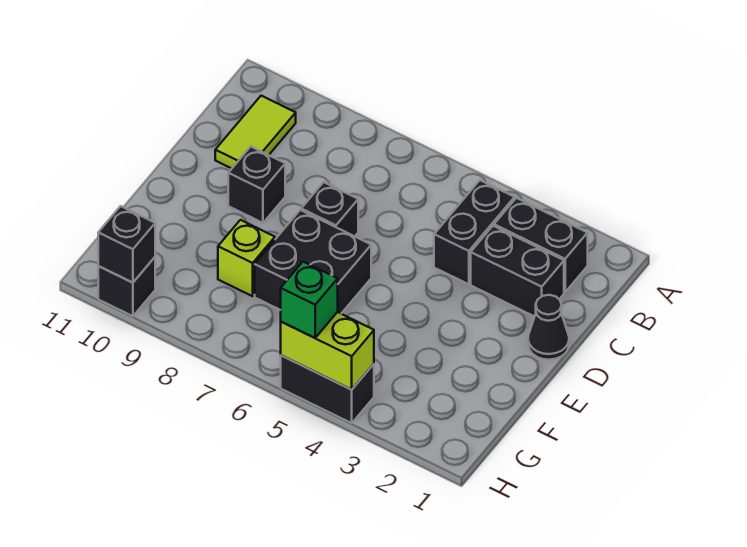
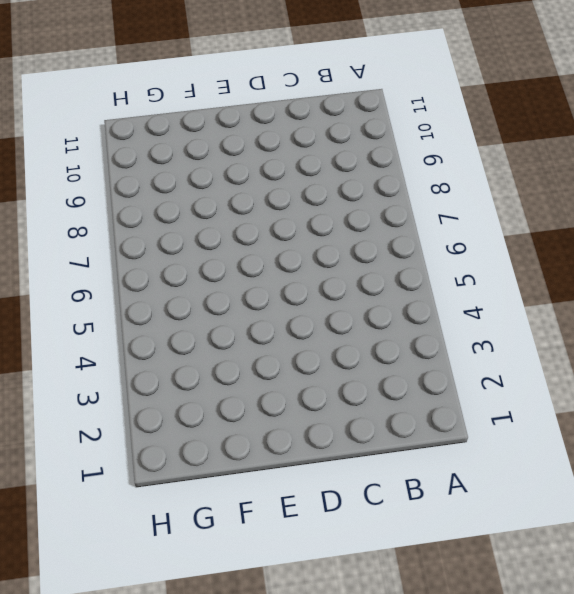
none -> black 1x2 brick [494,198,588,292]
none -> black 1x2 brick [434,180,515,284]
none -> lime 1x2 tile [215,96,296,168]

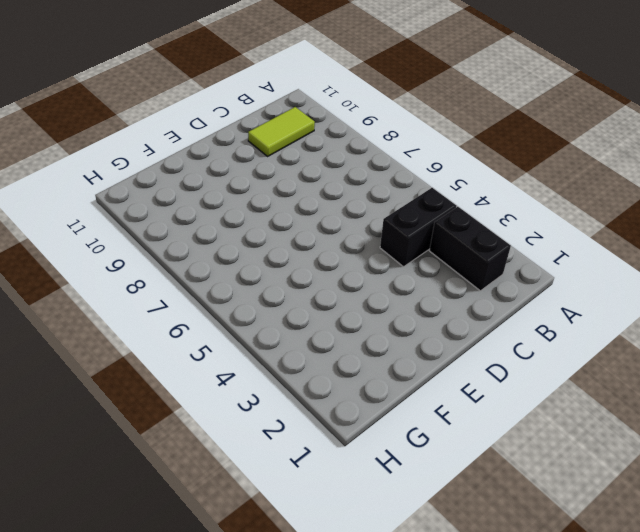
none -> black 1x2 brick [471,226,564,317]
none -> black 1x1 cone [528,295,569,360]
none -> black 1x1 brick [301,182,358,236]

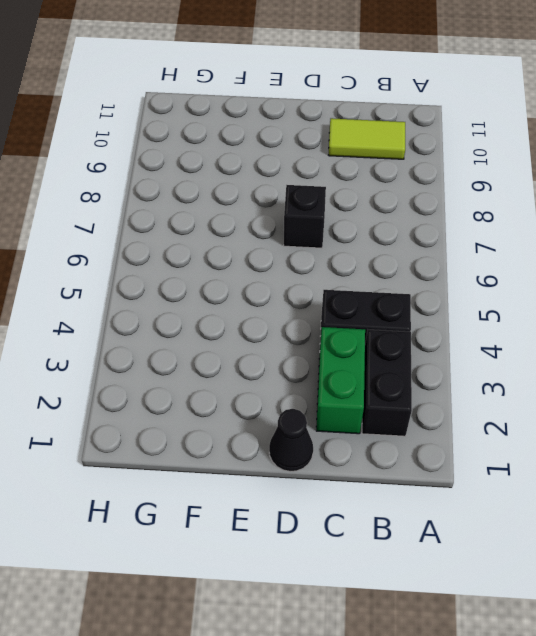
green 1x2 brick [316,327,365,434] -> black 1x2 brick [471,226,564,317]
none -> black 1x1 brick [228,147,285,223]
none -> black 2x2 brick [255,210,371,313]
none -> lime 1x1 brick [218,220,275,296]

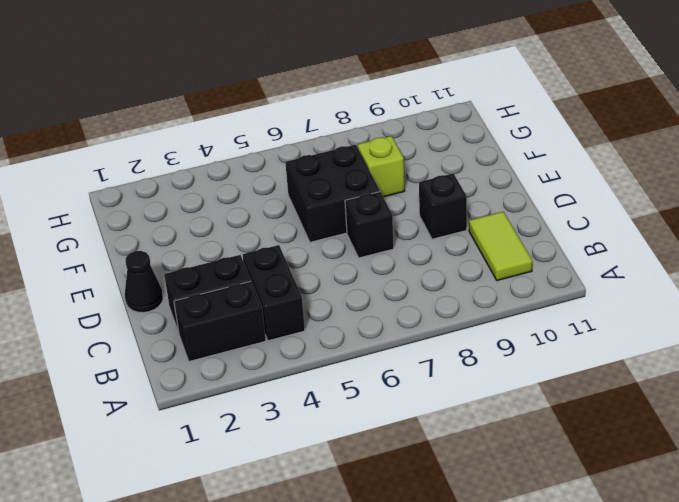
none -> black 1x2 brick [281,355,374,423]
none -> black 1x1 brick [98,257,155,316]
none -> lime 1x2 brick [281,312,374,390]

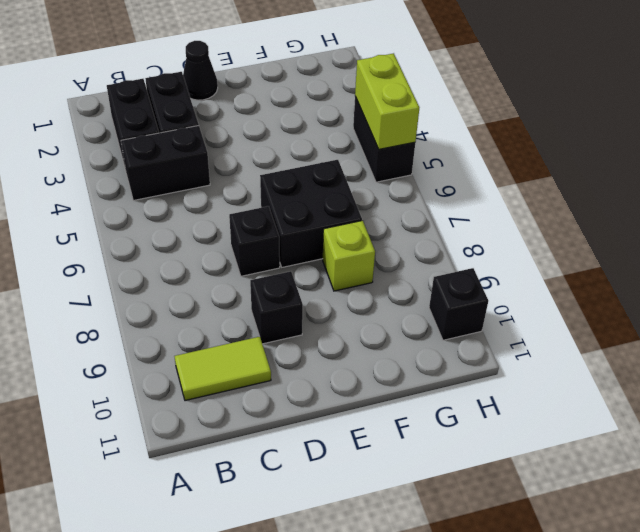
none -> black 1x1 brick [98,206,155,283]
none -> green 1x1 brick [281,262,338,338]

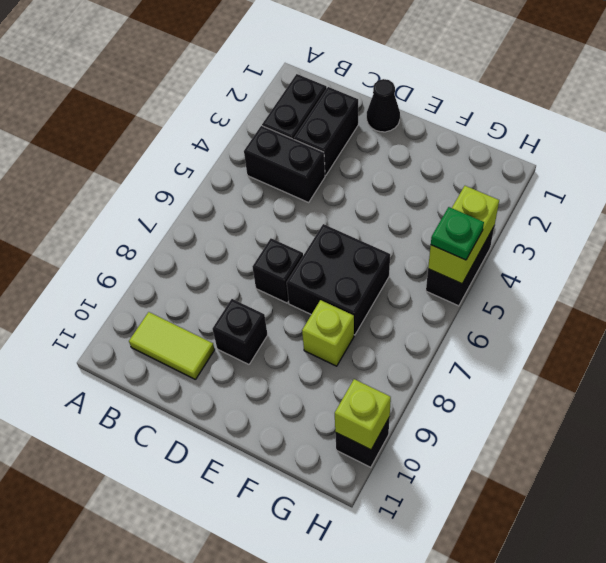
green 1x1 plate [431,207,484,260] -> green 1x1 brick [281,262,338,338]
lime 1x1 brick [335,379,391,450] -> black 1x1 brick [98,206,155,283]

